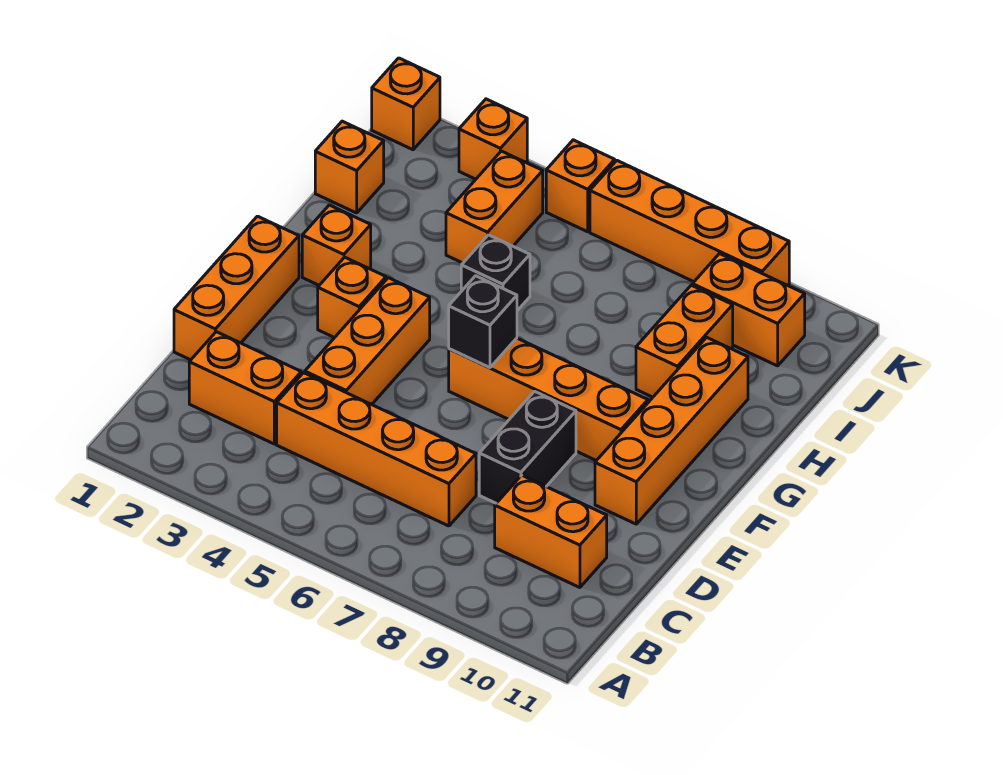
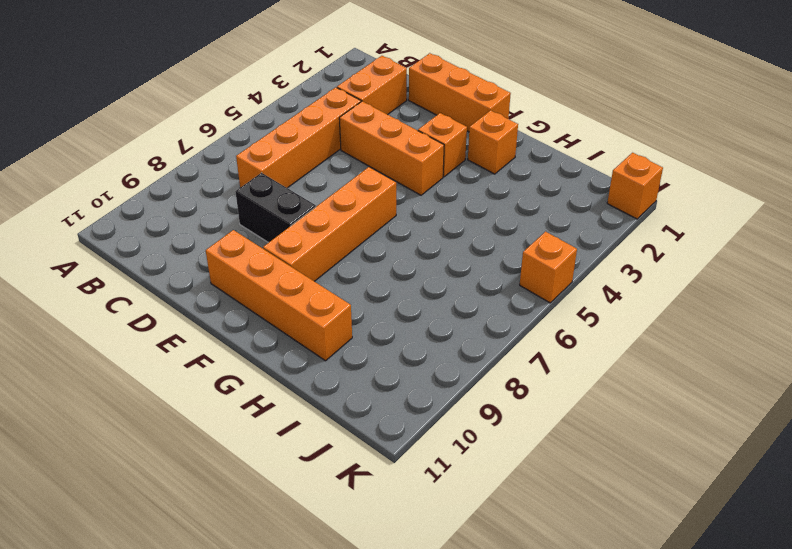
none -> orange 1x2 brick [495,475,607,588]
none -> black 1x1 brick [461,235,530,311]
none -> orange 1x2 brick [636,285,733,397]

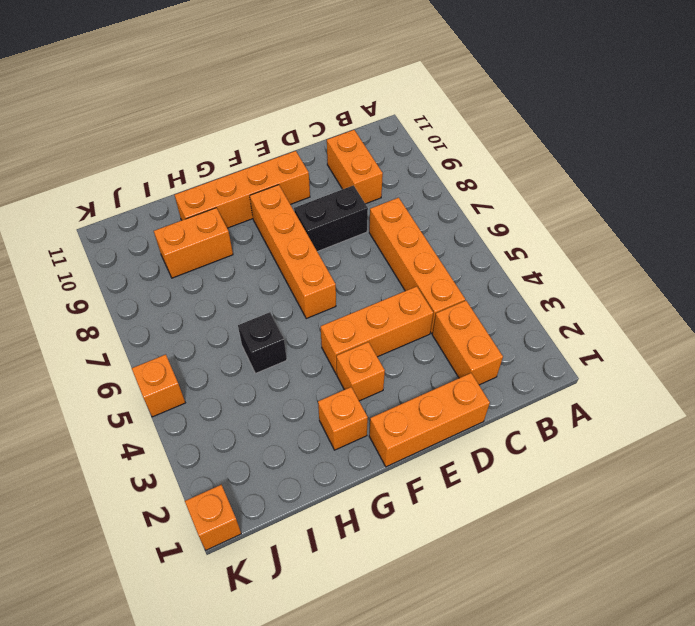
none -> orange 1x1 brick [315,121,384,213]
none -> orange 1x2 brick [446,151,543,263]
none -> orange 1x2 brick [693,254,805,366]

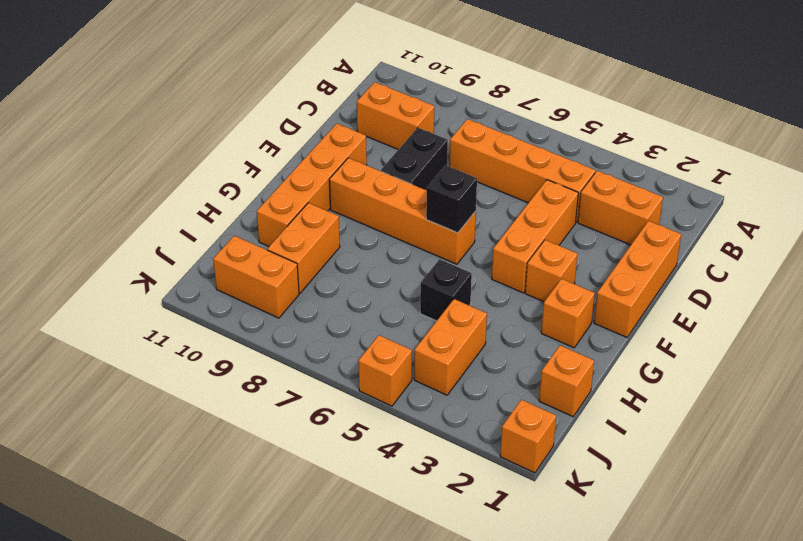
none -> orange 1x1 brick [459,99,527,179]
none -> orange 1x4 brick [590,161,789,285]

